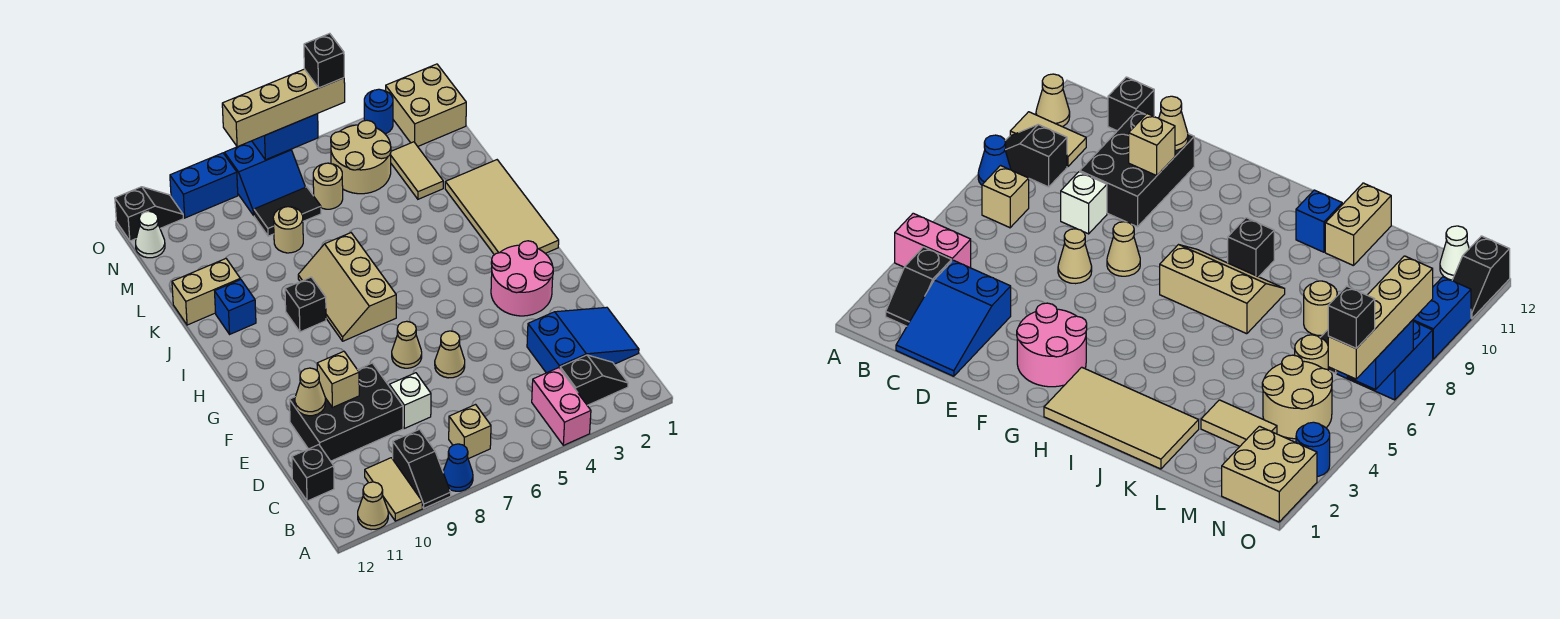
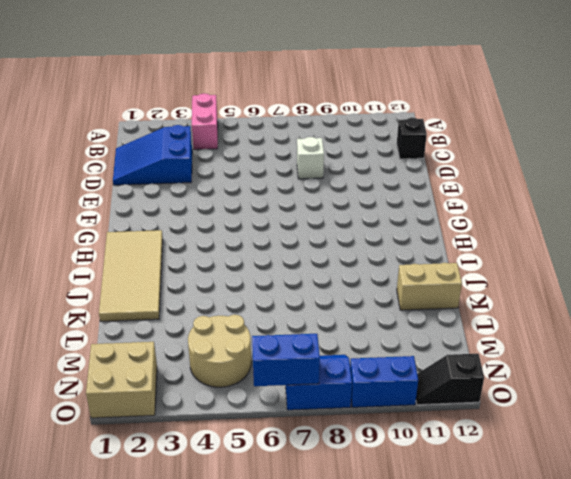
none -> blue 1x1 cone [443,444,473,491]
none -> black 1x2 slope [393,429,451,508]
none -> tan 1x2 tile [365,458,422,521]
none -> tan 1x1 cone [358,482,388,530]

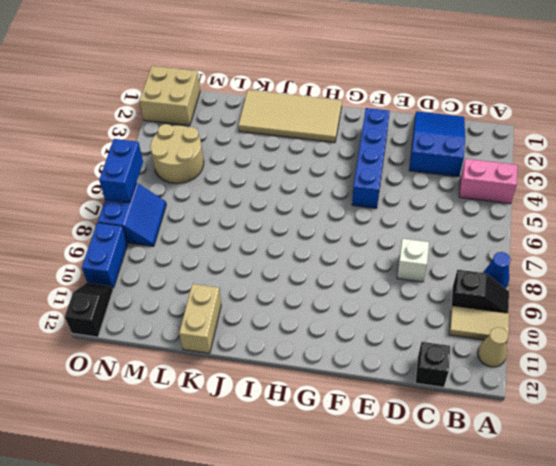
blue 1x4 brick [352,108,390,208] -> pink 2x2 round brick [491,241,553,316]
none -> black 1x2 slope [560,355,628,405]
none -> tan 1x1 brick [449,405,491,459]
none -> black 2x3 brick [290,363,403,461]
none -> tan 1x1 cone [435,331,465,378]

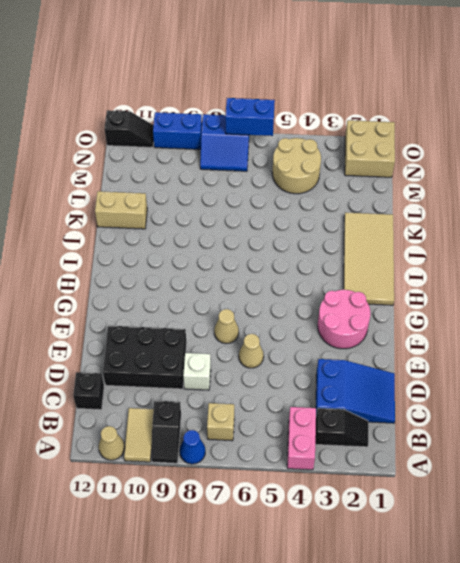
none -> tan 2x3 slope [298,233,396,341]
none -> black 1x1 brick [285,277,326,332]
none -> blue 1x1 brick [215,279,256,334]
none -> tan 1x2 tile [391,142,443,199]

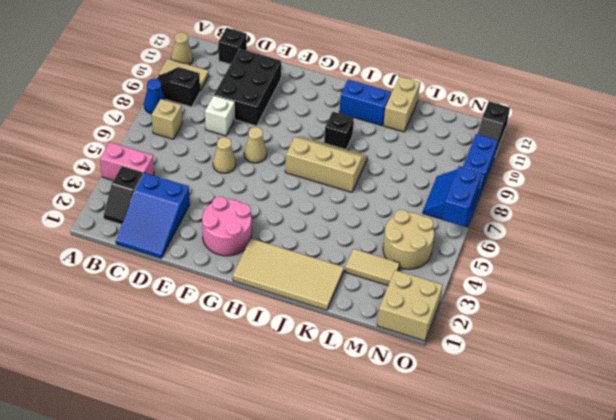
blue 1x2 brick [339,80,391,125] -> blue 1x1 brick [215,279,256,334]
none -> tan 1x1 round brick [273,207,303,253]
none -> tan 1x1 round brick [313,163,343,209]
none -> black 1x2 tile [254,187,321,236]
none -> white 1x1 cone [136,211,165,258]

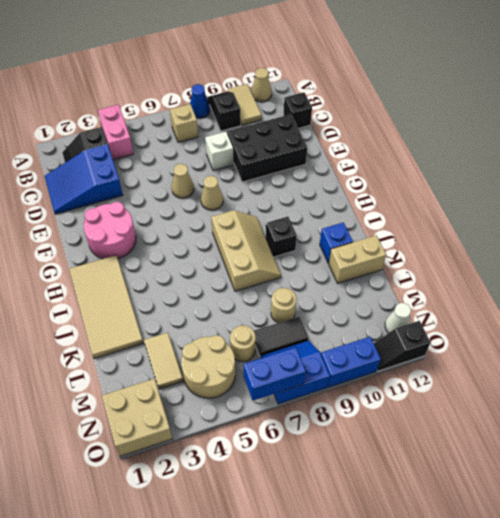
none -> blue 1x1 round brick [364,89,393,134]
none -> tan 1x1 brick [317,351,359,408]
none -> tan 1x1 cone [295,368,325,416]
none -> tan 1x4 brick [222,69,345,147]

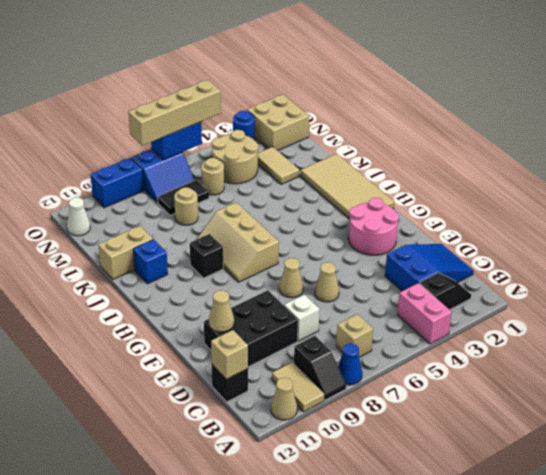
tan 1x1 brick [211,330,248,379] -> tan 1x1 brick moved to [317,351,359,408]
none -> black 1x2 slope [115,187,183,241]
none -> black 1x1 brick [304,33,344,88]

